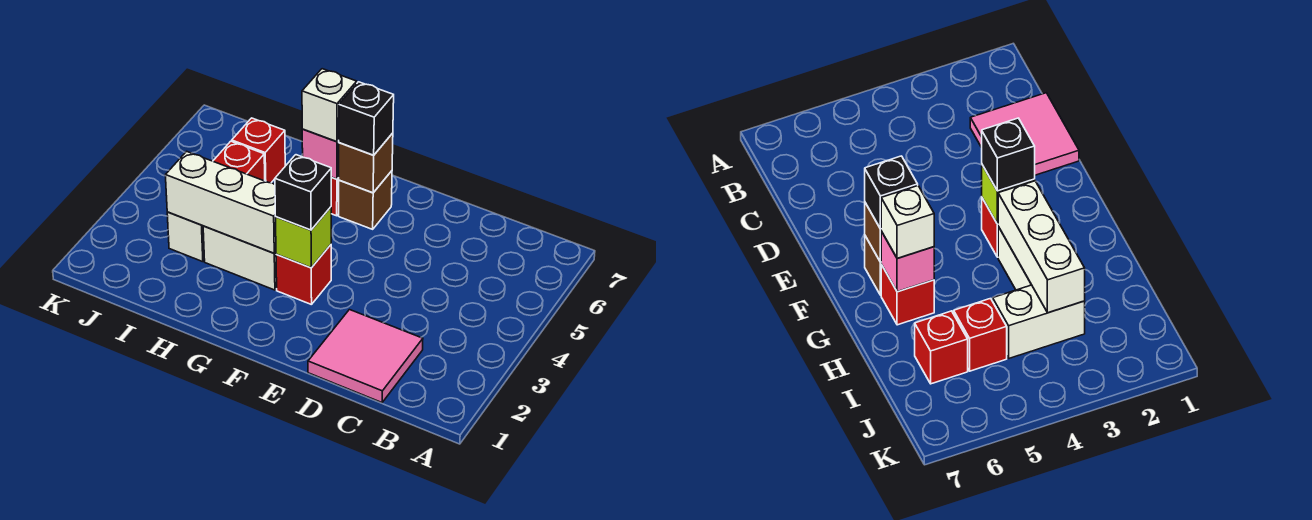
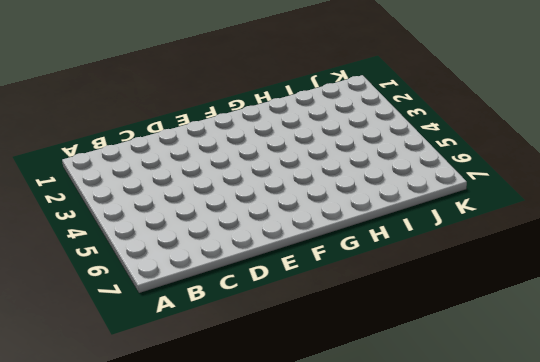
none -> pink 2x2 tile [308,310,423,402]
none -> red 1x1 brick [276,245,331,305]
none -> brown 1x1 brick [339,171,392,229]

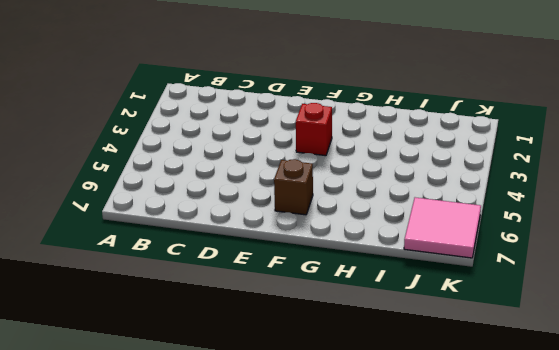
pink 2x2 tile [404,197,481,258] -> pink 2x2 tile moved to [308,310,423,402]
none -> white 1x2 brick [203,226,277,290]
none -> red 1x1 brick [881,265,934,325]
none -> white 1x2 brick [167,212,205,262]

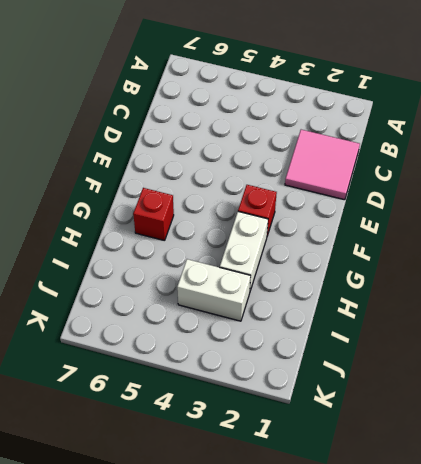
none -> brown 1x1 brick [339,171,392,229]
none -> red 1x1 brick [213,141,265,181]
none -> red 1x1 brick [232,118,285,183]

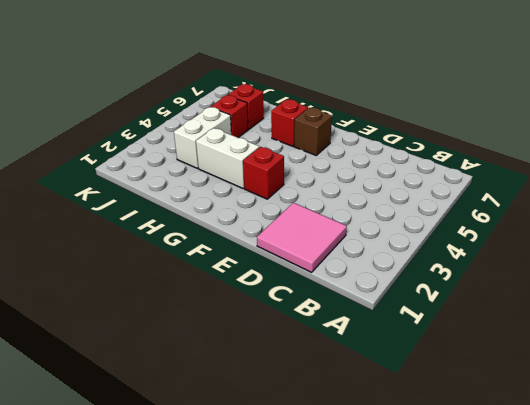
none -> lime 1x1 brick [276,207,331,268]
none -> brown 1x1 brick [338,133,393,193]
none -> white 1x3 brick [165,151,276,253]

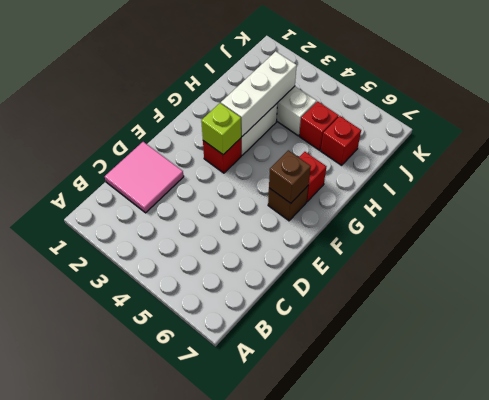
none -> pink 1x1 brick [302,129,339,179]
none -> black 1x1 brick [275,155,332,230]
none -> black 1x1 brick [339,82,394,155]

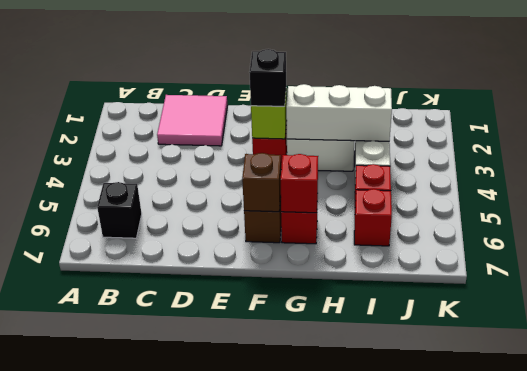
black 1x1 brick [97,182,142,238] -> black 1x1 brick moved to [339,82,394,155]
red 1x1 brick [281,154,318,213] -> pink 1x1 brick [302,129,339,179]
none -> white 1x1 brick [302,69,357,142]

